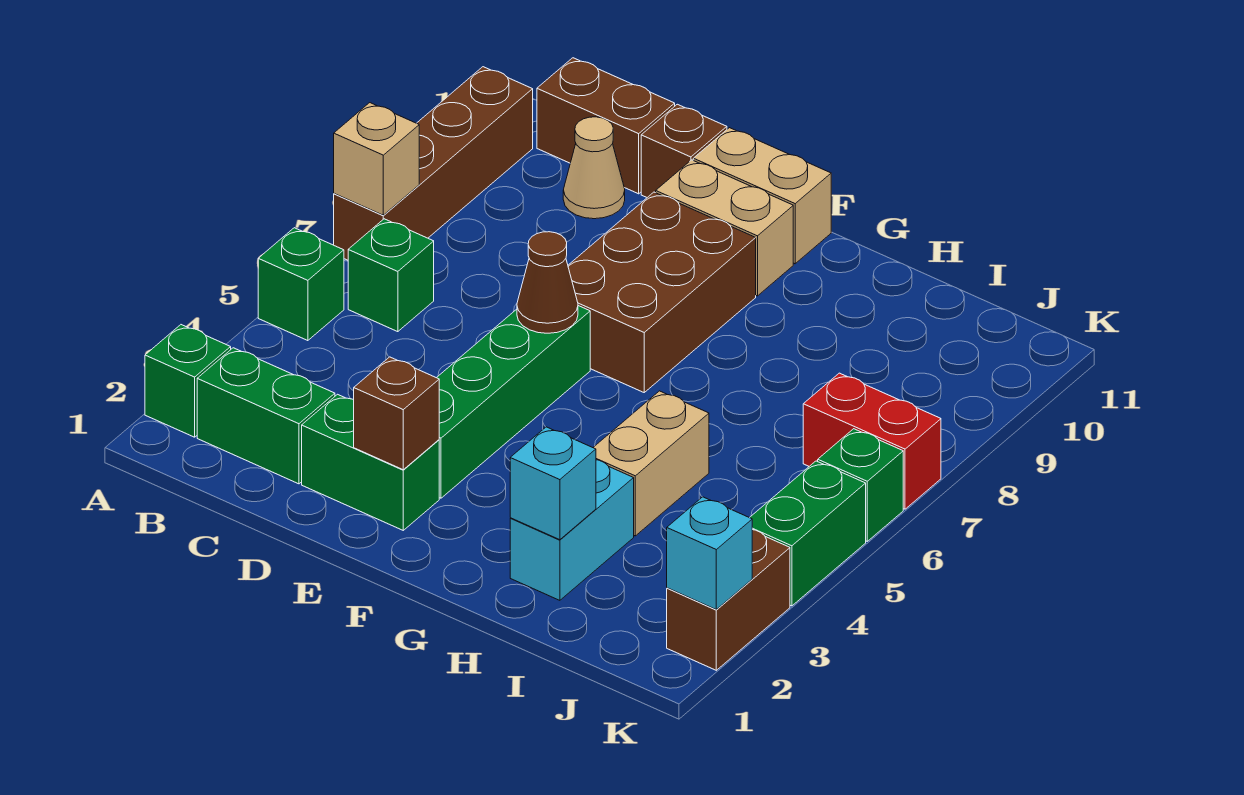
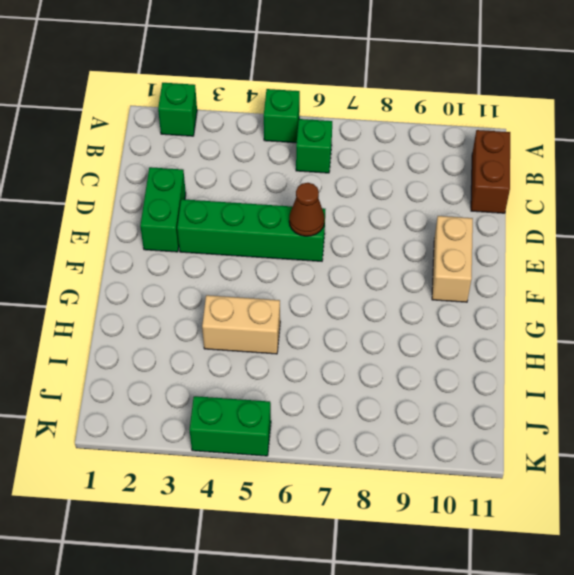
none -> brown 1x4 brick [334,67,533,260]
none -> green 1x2 brick [197,348,335,484]
none -> tan 1x1 cone [563,117,625,219]

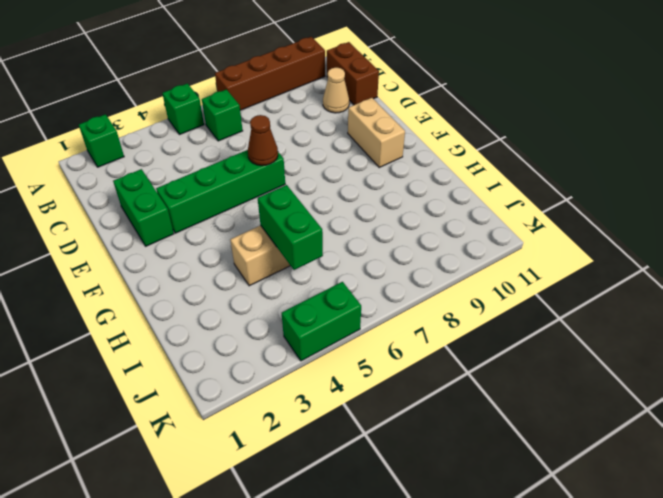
green 1x2 brick [258,185,323,270] -> green 1x2 brick moved to [197,348,335,484]
none -> brown 1x1 brick [641,104,727,197]
none -> brown 2x3 brick [568,192,756,392]
none -> tan 1x2 brick [693,128,831,264]

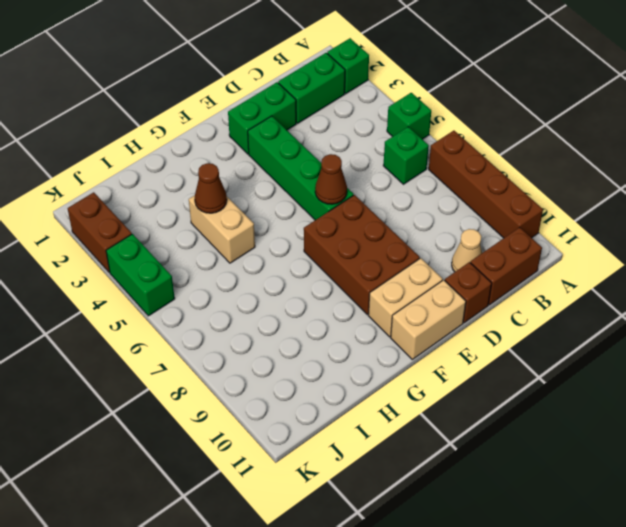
brown 1x1 cone [195,163,227,213] -> none
none -> cyan 1x2 brick [510,460,634,600]
none -> red 1x2 brick [803,373,941,509]
none -> green 1x1 brick [818,429,903,541]

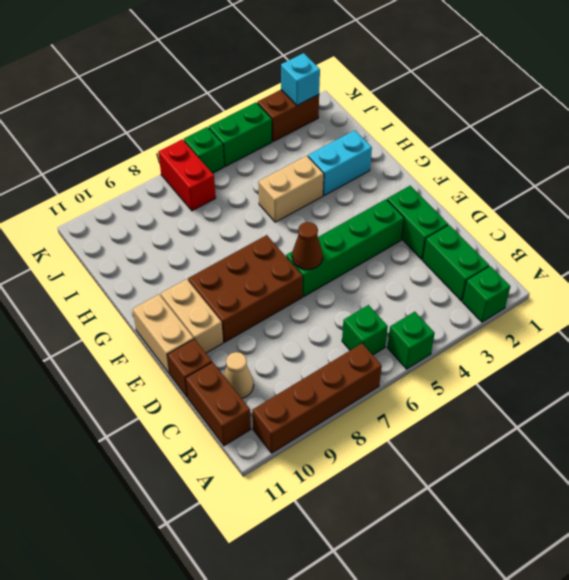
none -> tan 1x1 brick [334,103,419,215]
none -> brown 1x1 brick [354,357,439,470]
none -> cyan 1x1 brick [510,427,596,540]

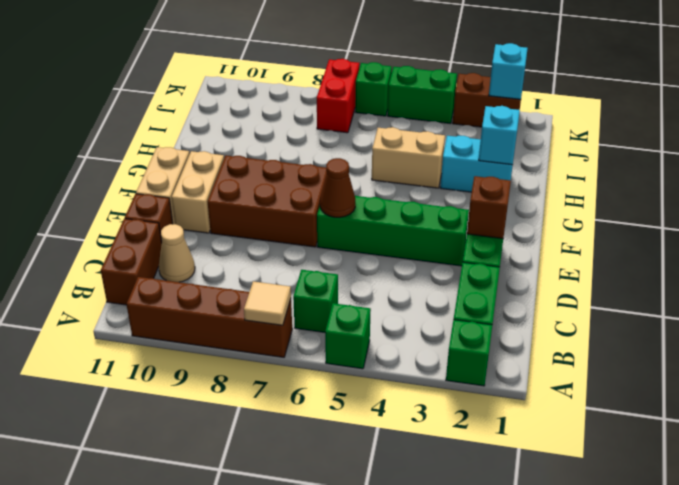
tan 1x1 tile [244,281,291,325] -> tan 1x1 brick [334,103,419,215]

